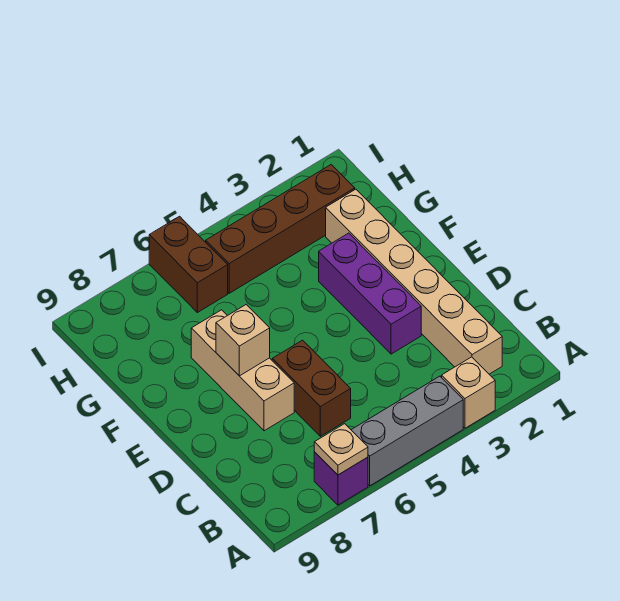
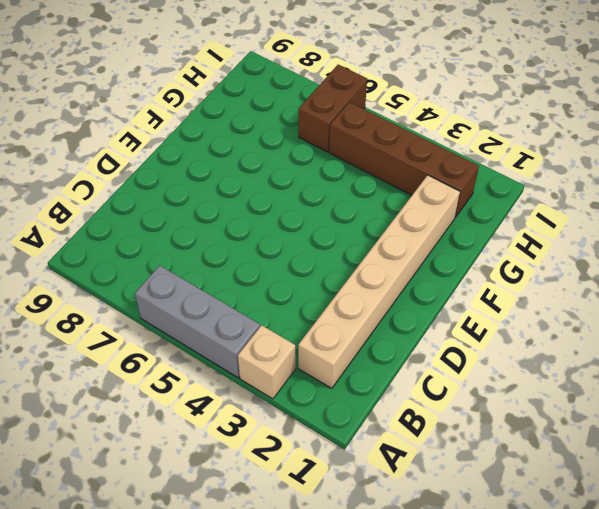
none -> purple 1x1 brick [314,452,368,505]
none -> brown 1x2 brick [272,340,351,436]

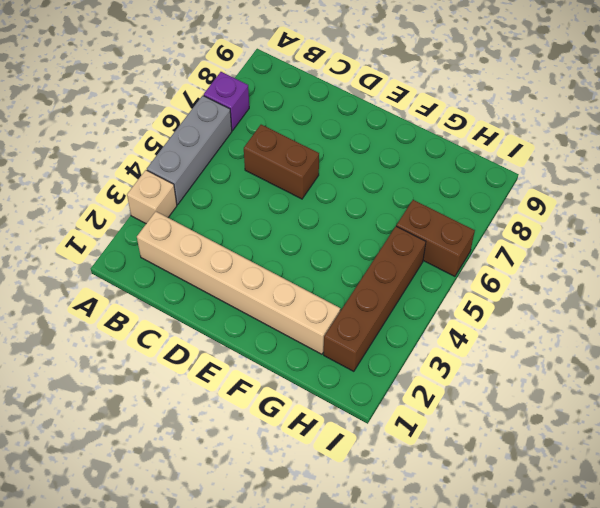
none -> purple 1x3 brick [319,233,421,354]
none -> tan 1x3 brick [191,310,294,431]

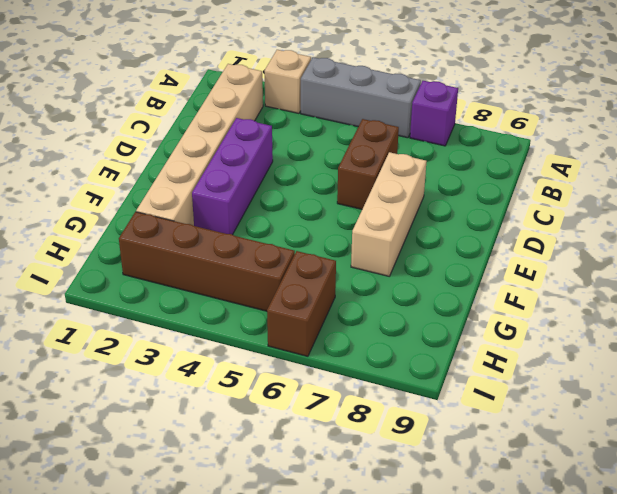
none -> tan 1x1 plate [314,424,368,475]
none -> tan 1x1 brick [216,305,270,376]

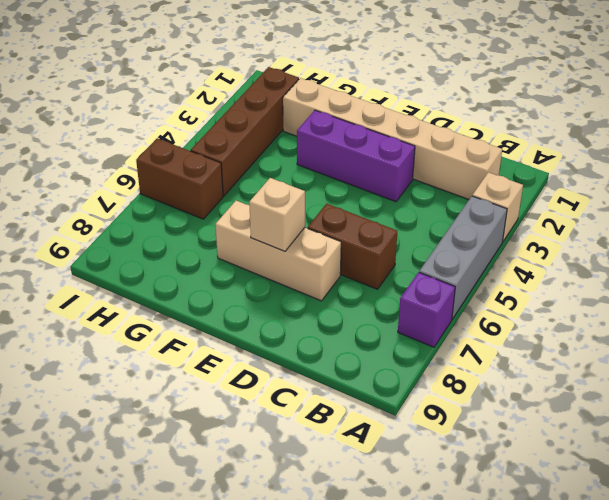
none -> tan 1x1 plate [314,424,368,475]

